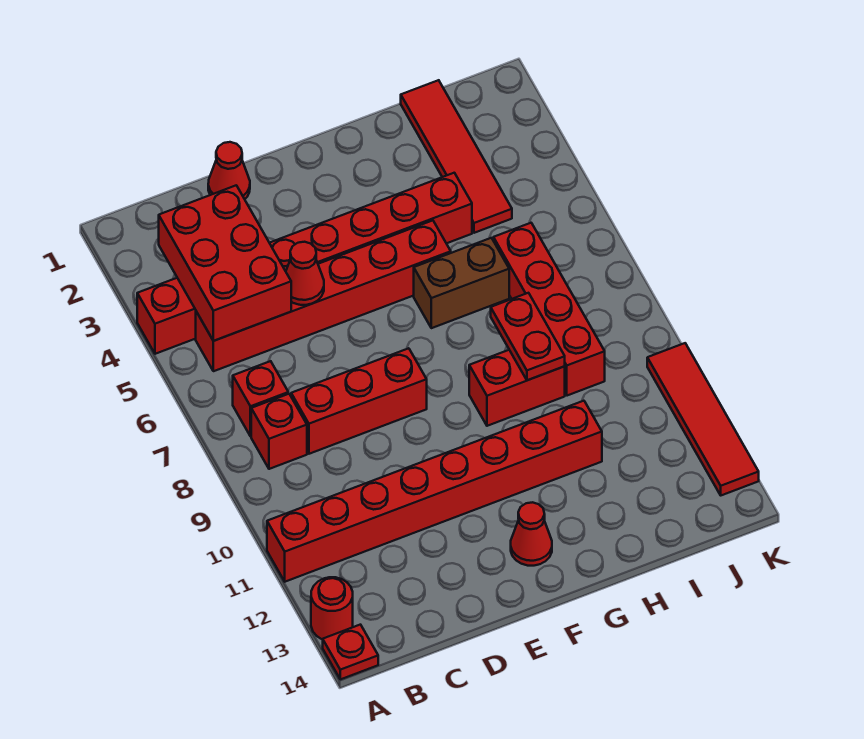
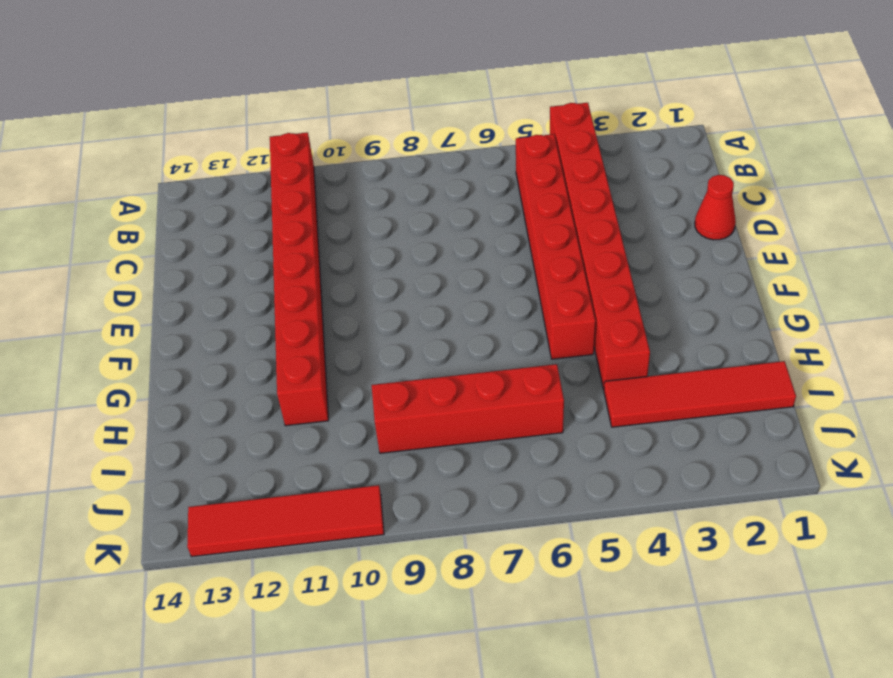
none -> red 1x1 round brick [311,577,353,640]
none -> red 1x1 plate [323,625,378,679]
none -> red 1x1 brick [233,361,288,436]

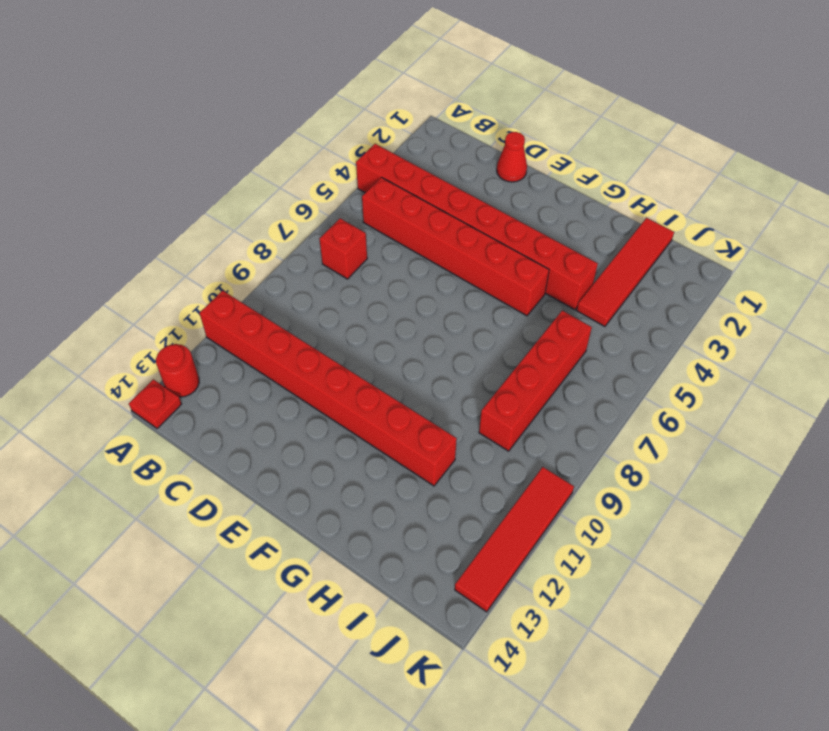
none -> red 1x1 brick [251,394,307,469]
none -> red 1x3 brick [291,348,427,454]
none -> red 1x1 cone [511,502,552,566]

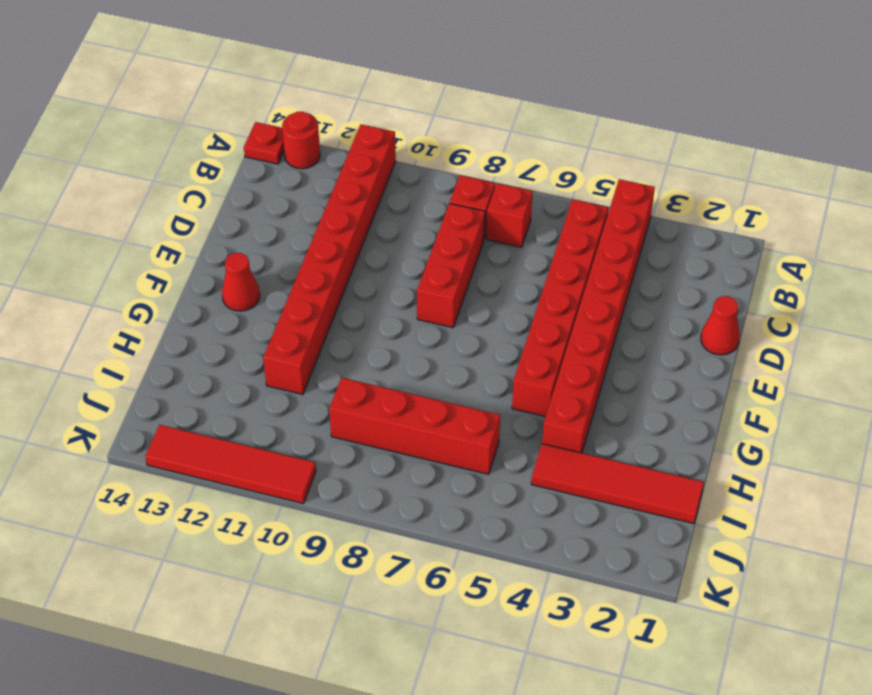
none -> brown 1x2 brick [414,238,509,328]
none -> red 1x2 brick [469,350,565,426]
none -> red 2x3 brick [159,185,291,341]

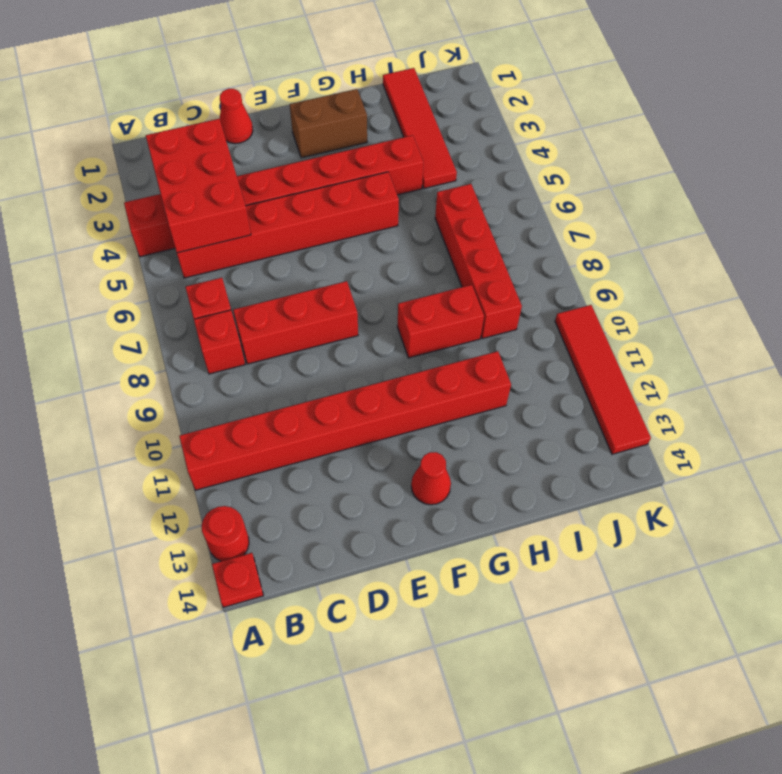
brown 1x2 brick [290,89,367,158] -> brown 1x2 brick moved to [414,238,509,328]
none -> red 1x1 cone [286,242,324,305]
none -> red 1x2 plate [491,293,565,380]

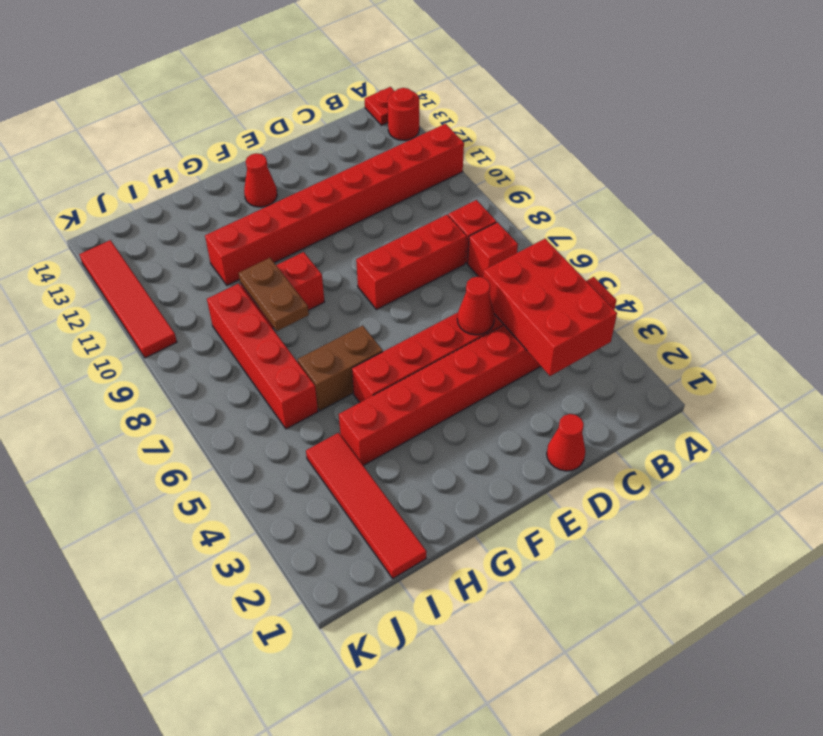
brown 1x2 plate [239,258,309,331] -> red 1x2 plate [491,293,565,380]

